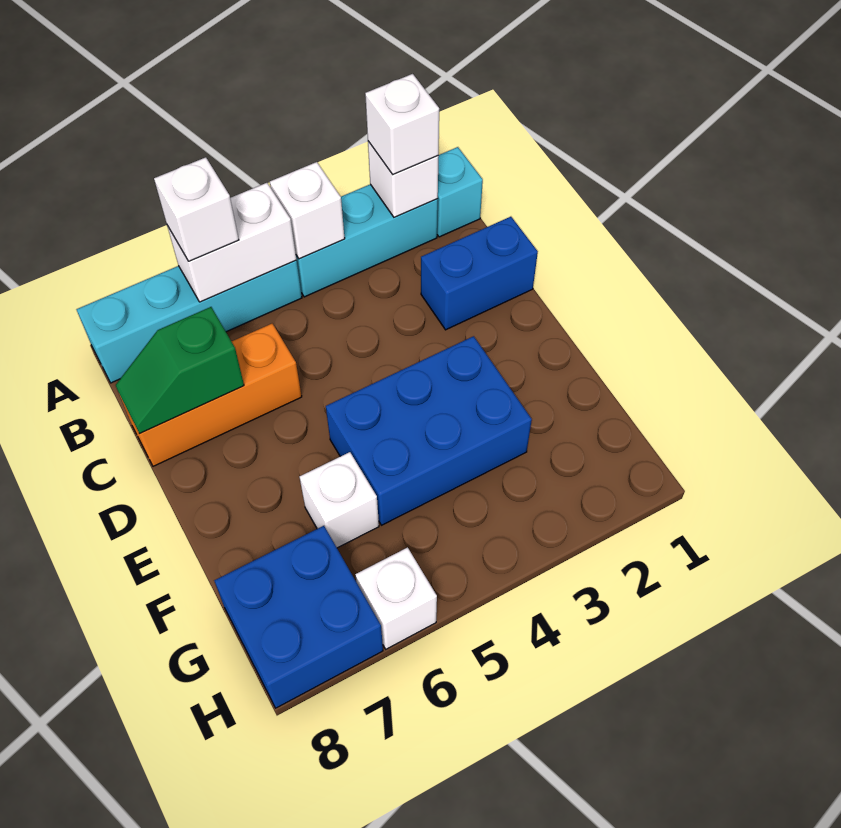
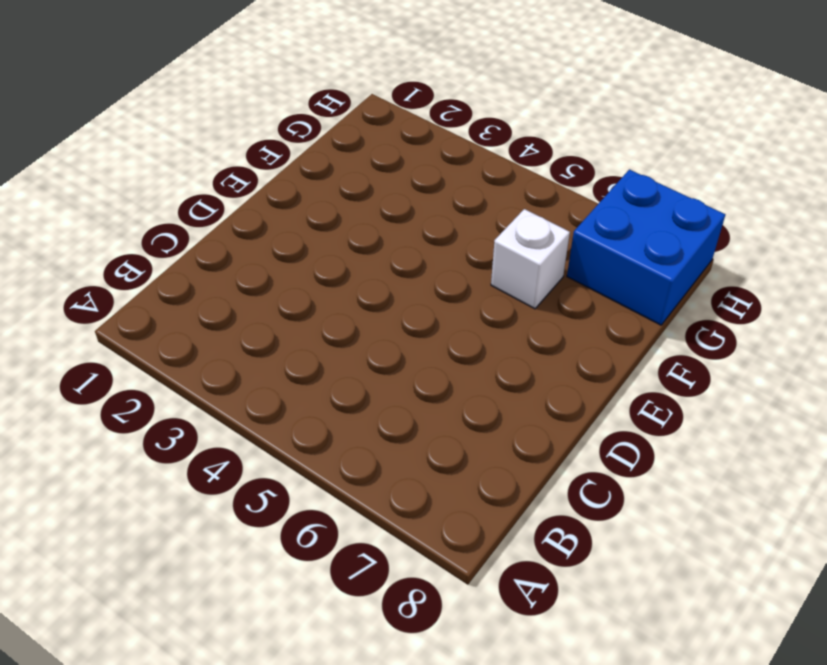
none -> cyan 1x1 brick [437,147,483,237]
none -> cyan 1x3 brick [296,184,438,297]
none -> cyan 1x4 brick [76,260,302,383]

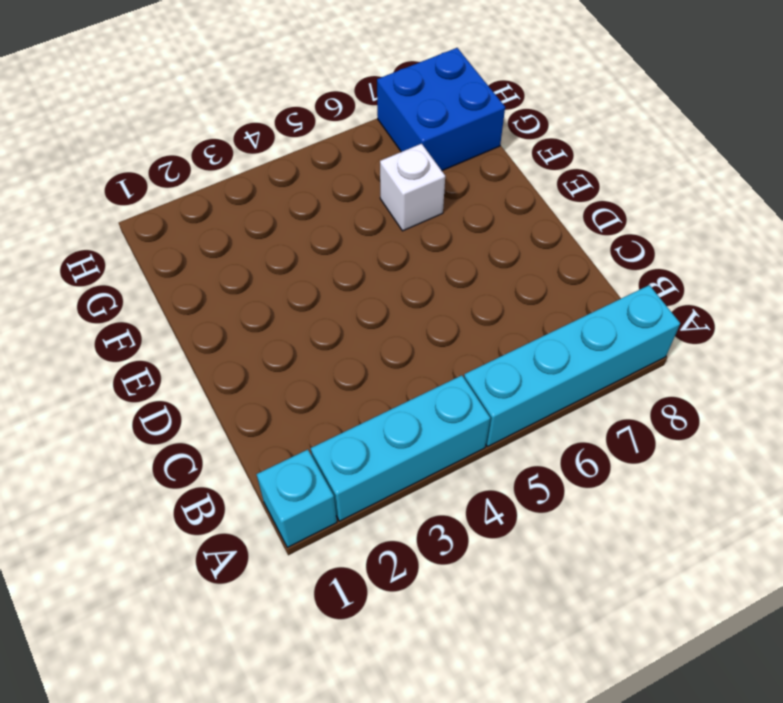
none -> blue 1x2 brick [421,217,538,330]
none -> orange 1x3 brick [120,324,302,466]
none -> blue 2x3 brick [326,336,532,525]

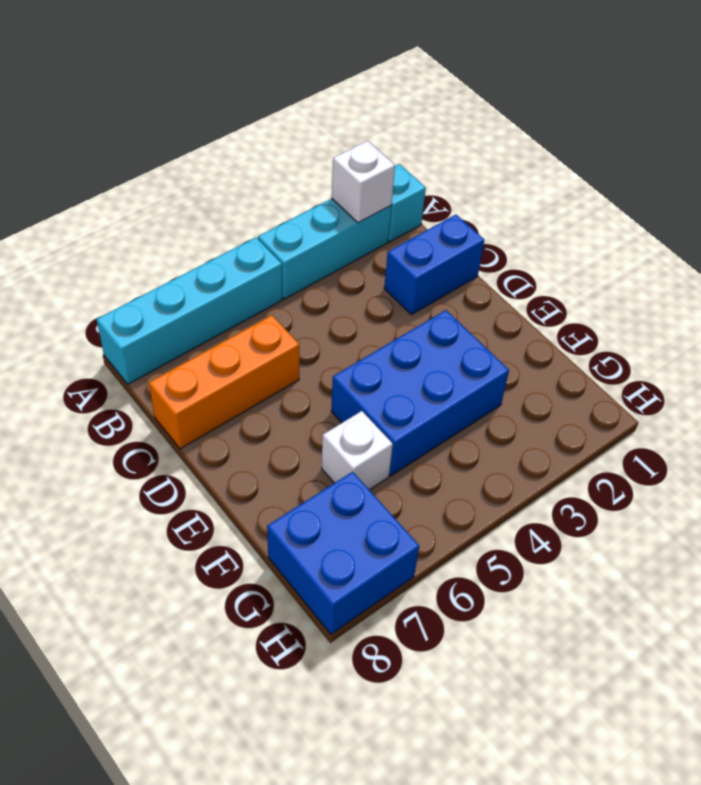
none -> white 1x1 brick [355,547,437,649]
none -> white 1x1 brick [270,162,345,259]
none -> white 1x2 brick [167,183,296,302]

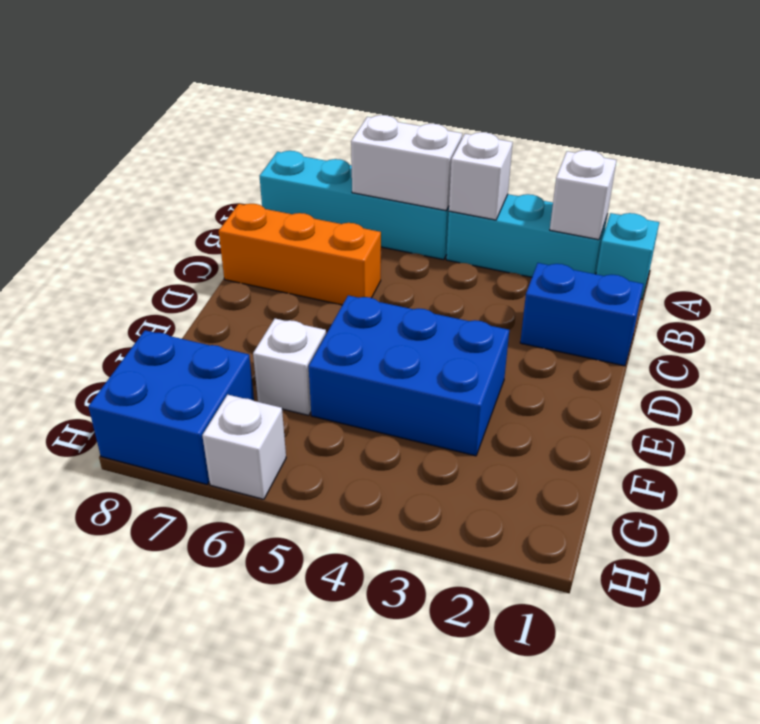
none -> green 1x2 slope [116,307,244,433]
none -> white 1x1 brick [365,74,439,174]
none -> white 1x1 brick [154,157,239,261]

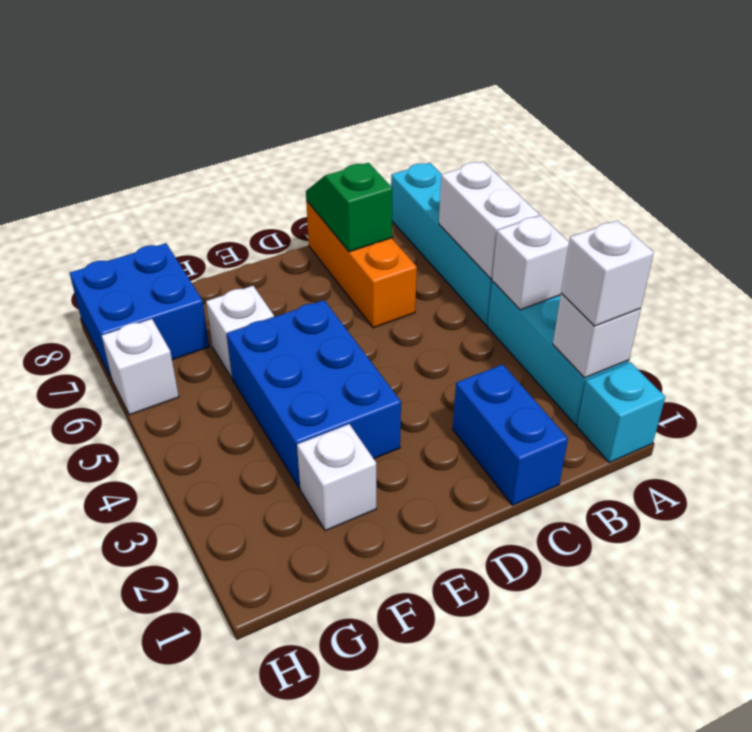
white 1x1 brick [297,424,376,531] -> white 1x1 brick moved to [154,157,239,261]

